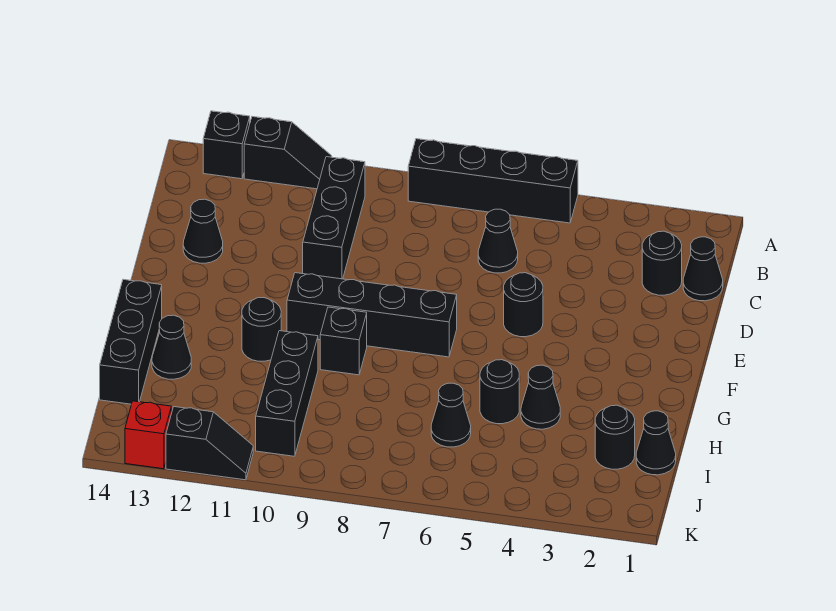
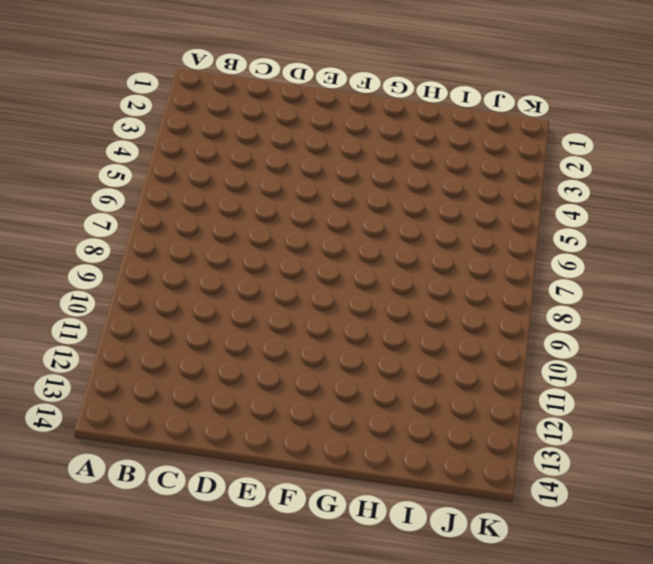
none -> black 1x4 brick [408,139,578,223]
none -> black 1x2 slope [244,117,332,189]
none -> black 1x1 brick [203,111,250,179]

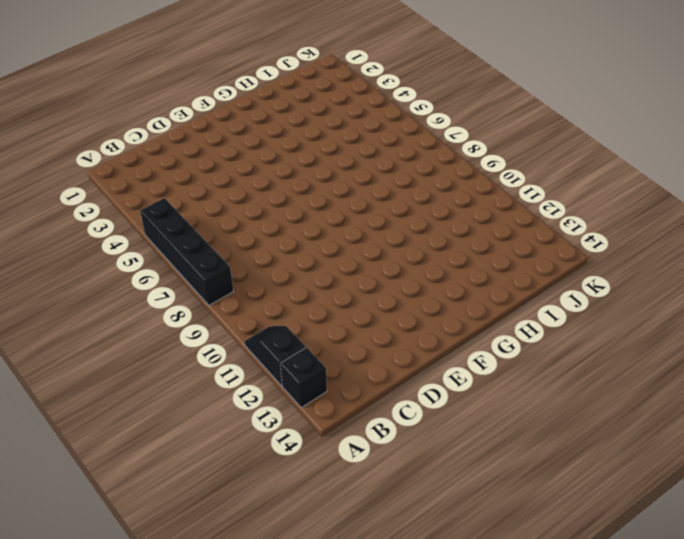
none -> black 1x3 brick [303,157,365,279]
none -> black 1x1 cone [683,237,723,301]
none -> black 1x1 round brick [642,231,682,295]

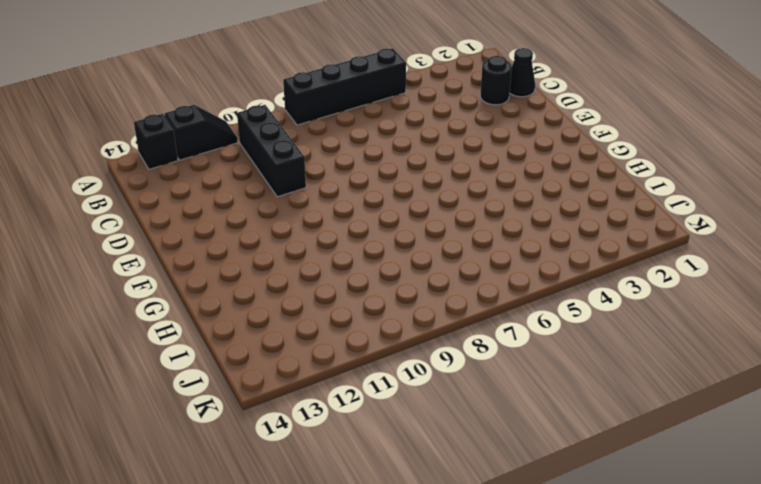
none -> black 1x1 cone [478,209,518,273]
none -> black 1x1 cone [183,199,223,263]
none -> black 1x1 round brick [504,273,543,337]

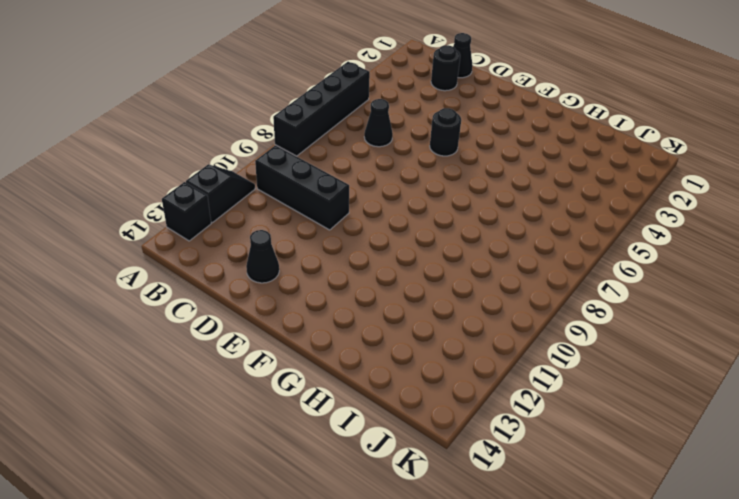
none -> black 1x4 brick [287,273,457,357]
none -> black 1x1 brick [320,307,367,375]
none -> black 1x1 round brick [242,298,281,361]

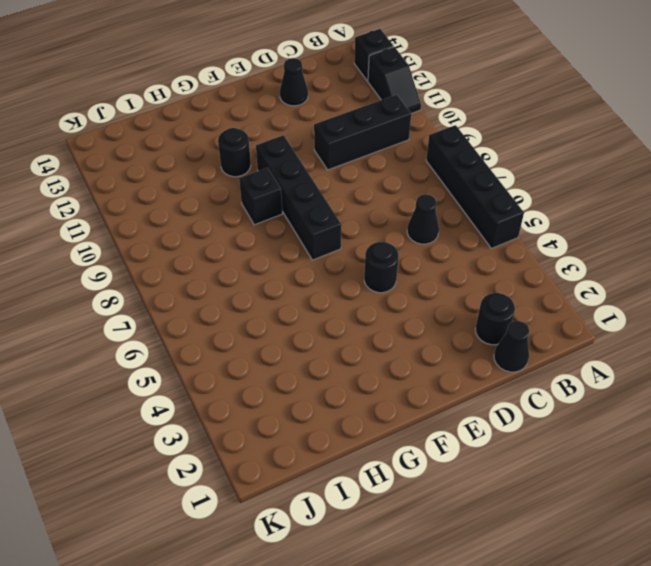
none -> black 1x3 brick [100,279,162,404]
none -> black 1x1 cone [521,365,560,429]
none -> black 1x1 round brick [480,360,519,424]

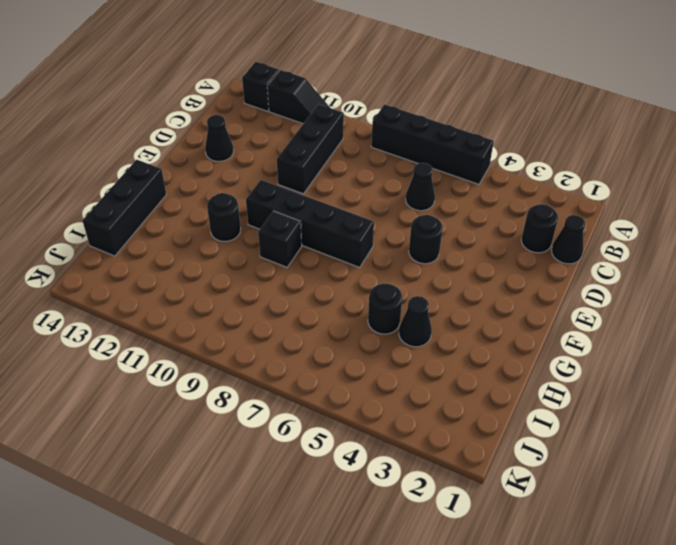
none -> black 1x3 brick [256,331,318,456]
none -> black 1x1 cone [152,315,191,379]
none -> black 1x1 cone [636,411,676,475]

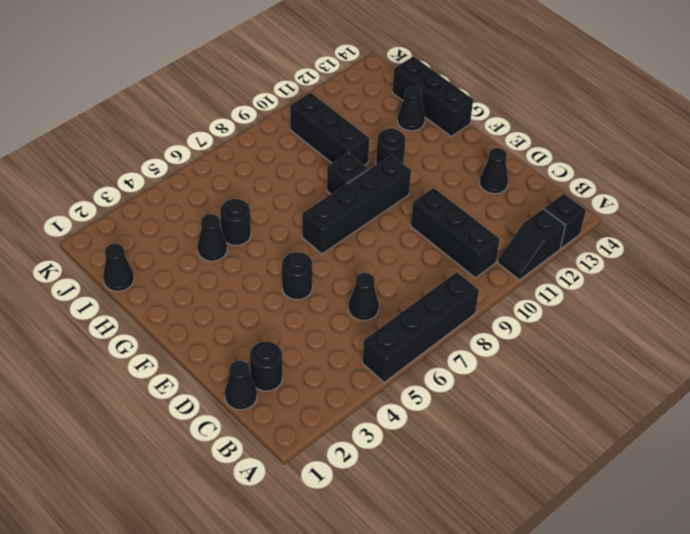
none -> black 1x1 round brick [595,405,635,469]
none -> black 1x1 cone [431,383,471,447]
none -> black 1x2 slope [166,407,253,480]

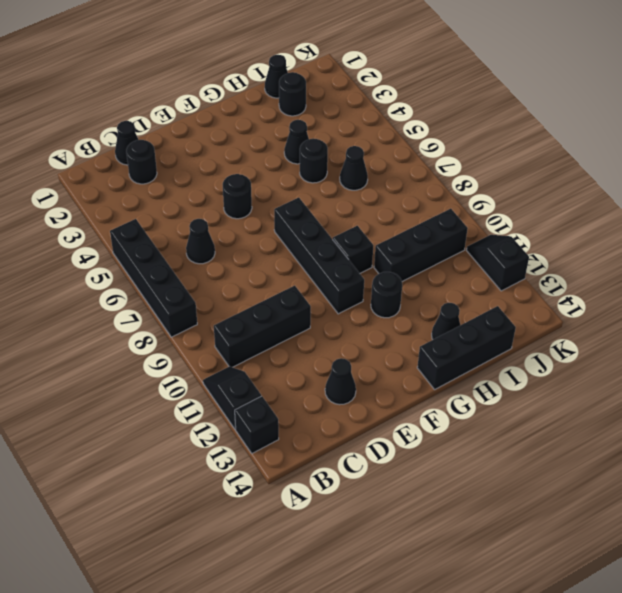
none -> red 1x1 brick [125,401,171,469]

